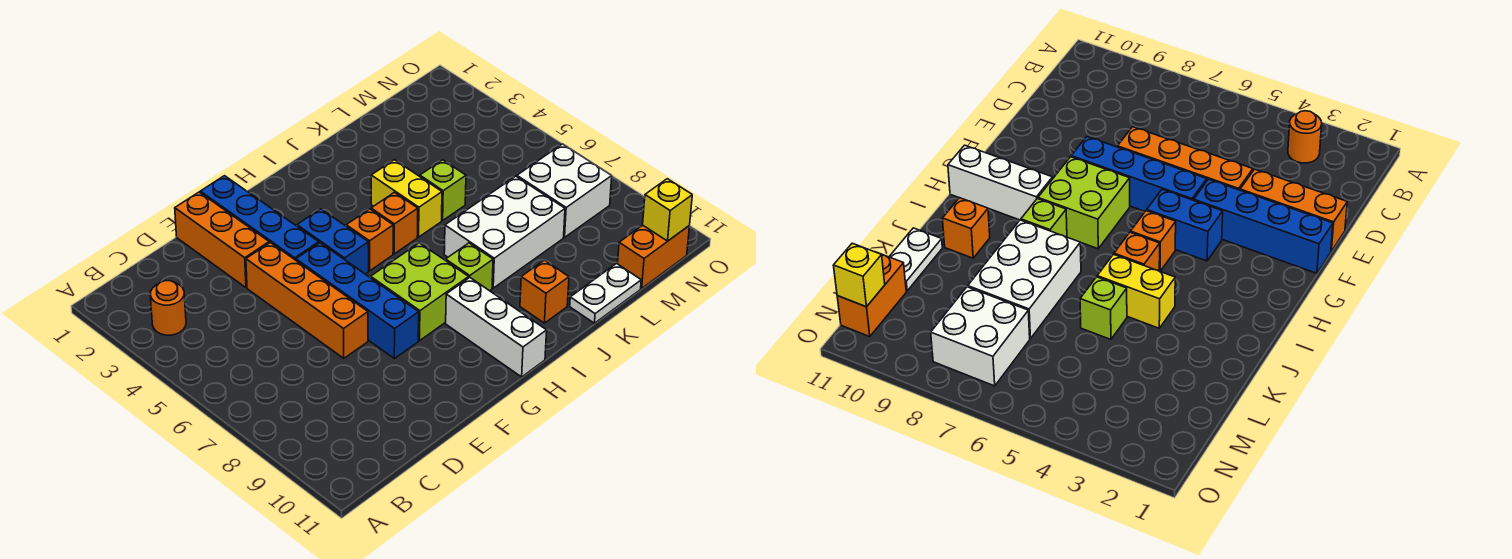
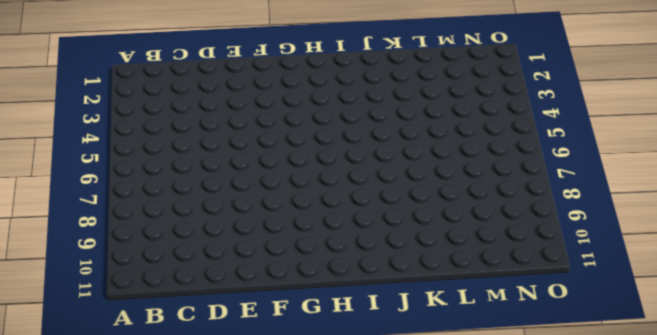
none -> orange 1x1 round brick [150,281,186,335]
none -> orange 1x3 brick [175,192,269,288]
none -> orange 1x4 brick [246,243,368,358]

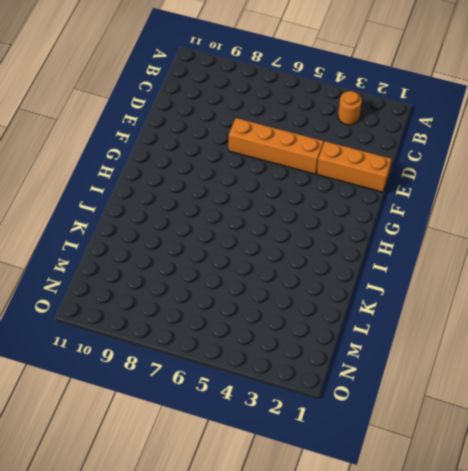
none -> blue 1x4 brick [200,176,319,260]
none -> blue 1x4 brick [296,243,419,359]
none -> blue 1x2 brick [297,209,369,274]

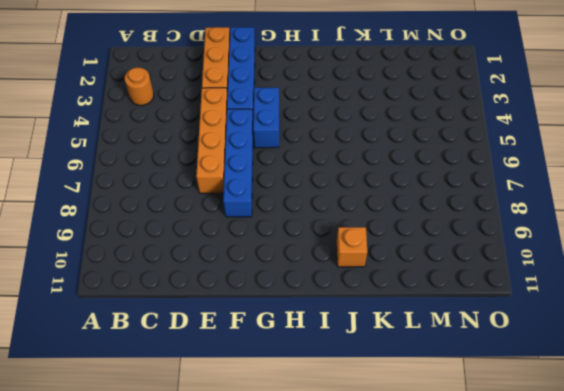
none -> lime 2x2 brick [371,243,469,341]
none -> orange 1x1 brick [346,209,393,271]
none -> white 1x3 brick [446,278,547,377]

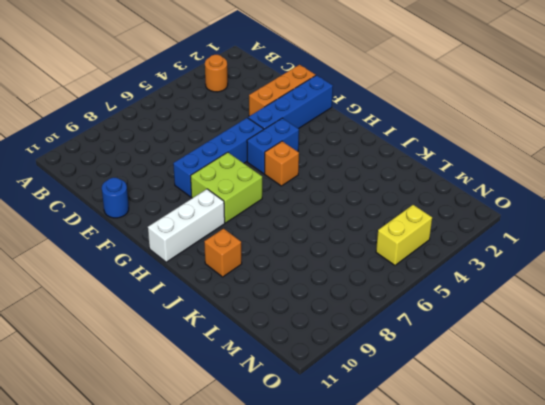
blue 1x1 round brick [102,178,129,218] -> none
yellow 1x2 brick [376,205,432,265] -> yellow 1x2 brick moved to [371,160,442,237]
none -> orange 1x4 brick [246,243,368,358]
none -> orange 1x1 brick [371,192,418,254]
none -> lime 1x1 brick [446,243,493,291]

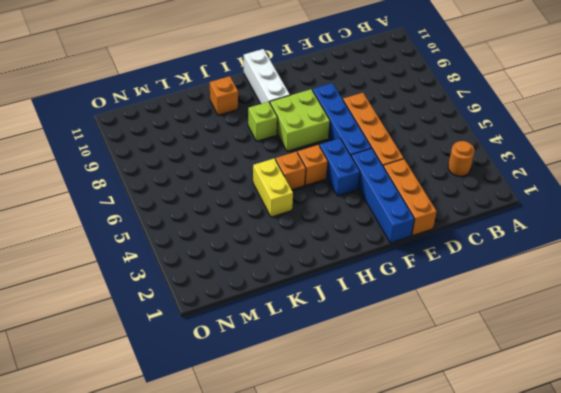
none -> white 2x3 brick [444,176,565,288]
none -> lime 1x1 brick [420,160,466,220]
none -> white 1x2 plate [570,264,641,323]

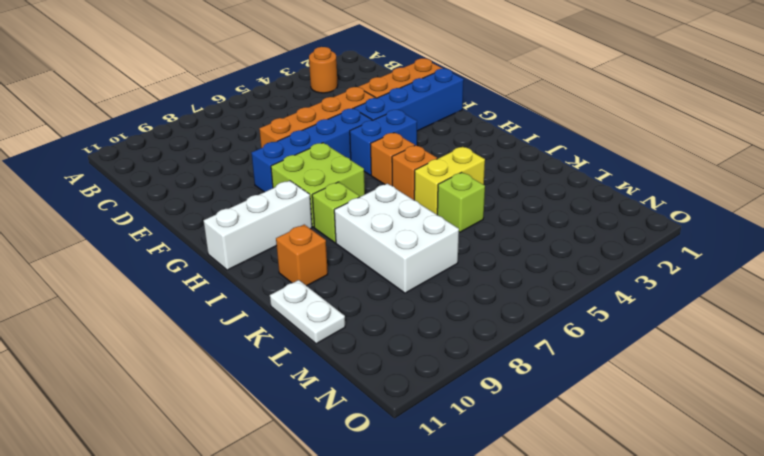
none -> white 2x2 brick [517,144,612,237]
none -> orange 1x2 brick [618,225,690,288]
none -> yellow 1x1 brick [643,179,692,241]

